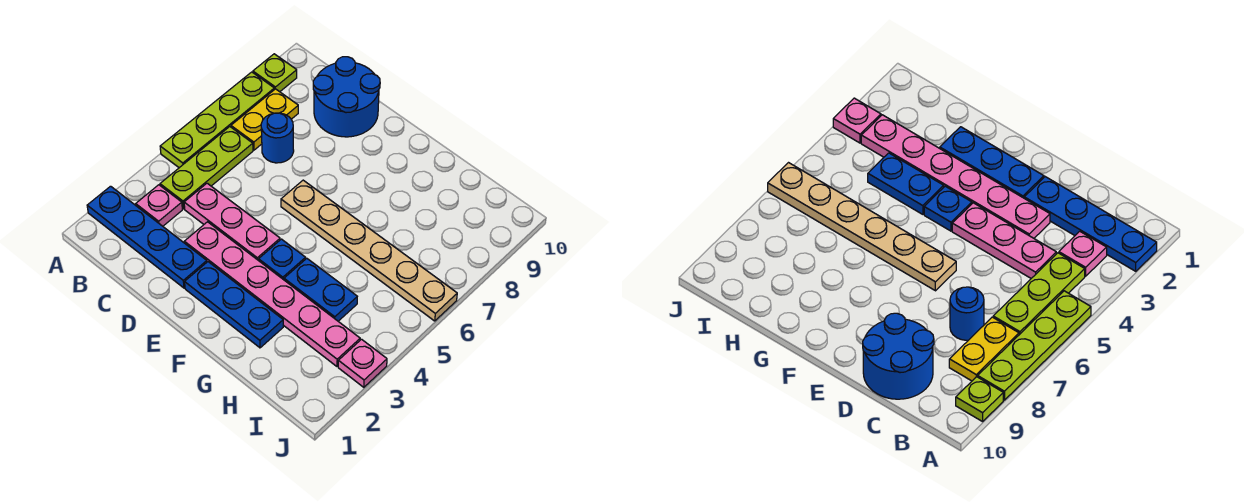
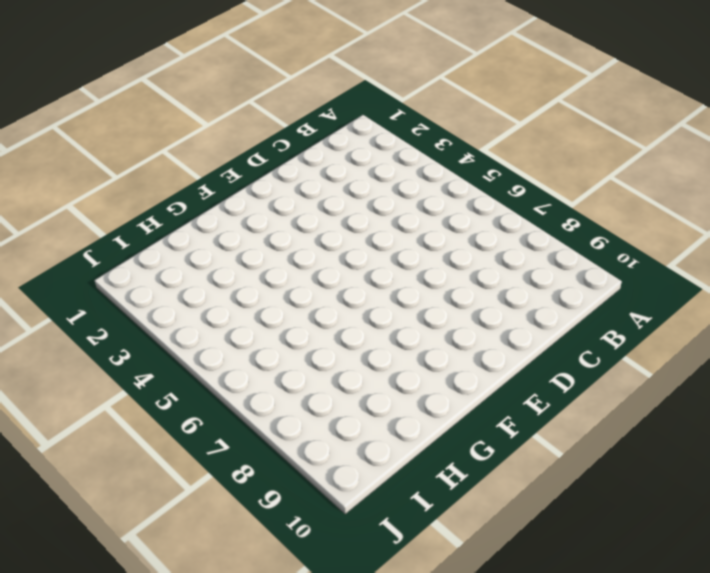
none -> blue 1x4 plate [87,186,207,288]
none -> lime 1x4 plate [160,72,274,168]
none -> lime 1x1 plate [253,54,297,92]

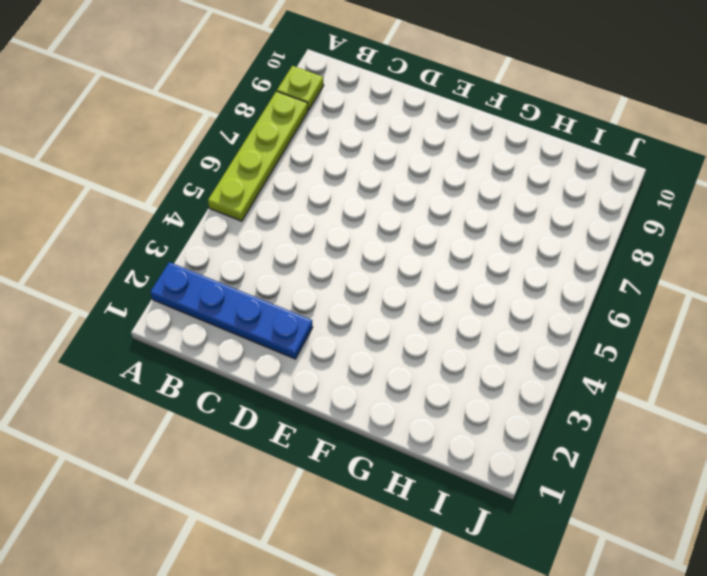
none -> pink 1x1 plate [136,185,182,226]
none -> lime 1x3 plate [160,127,253,209]
none -> yellow 1x2 plate [231,89,298,150]

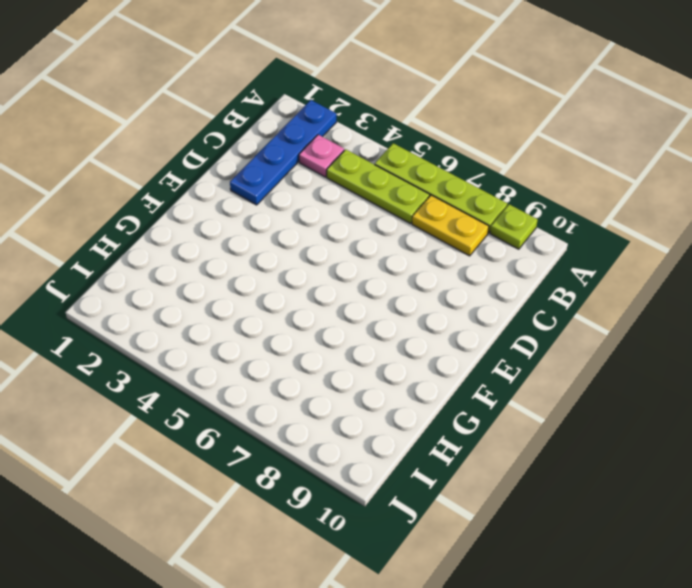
none -> pink 1x3 plate [184,183,280,261]
none -> blue 1x1 round brick [261,113,294,163]
none -> blue 2x2 round brick [313,57,380,137]

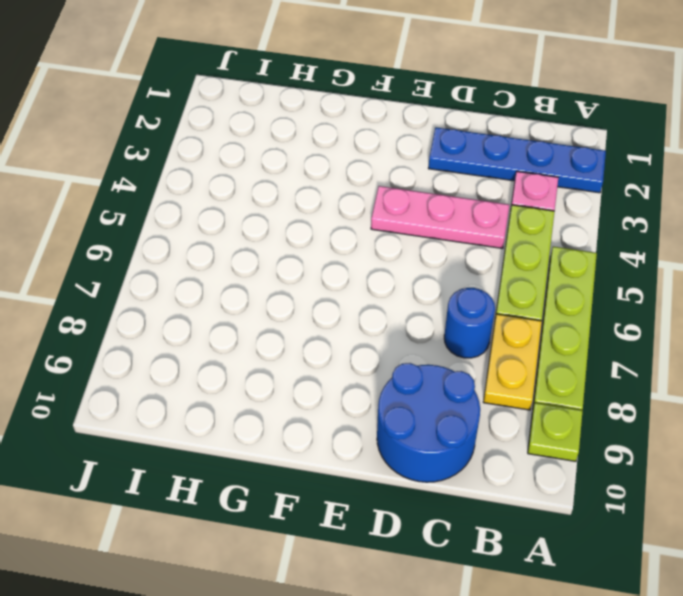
none -> pink 1x6 plate [184,222,360,366]
none -> blue 1x3 plate [185,262,283,348]
none -> tan 1x6 plate [281,180,457,321]

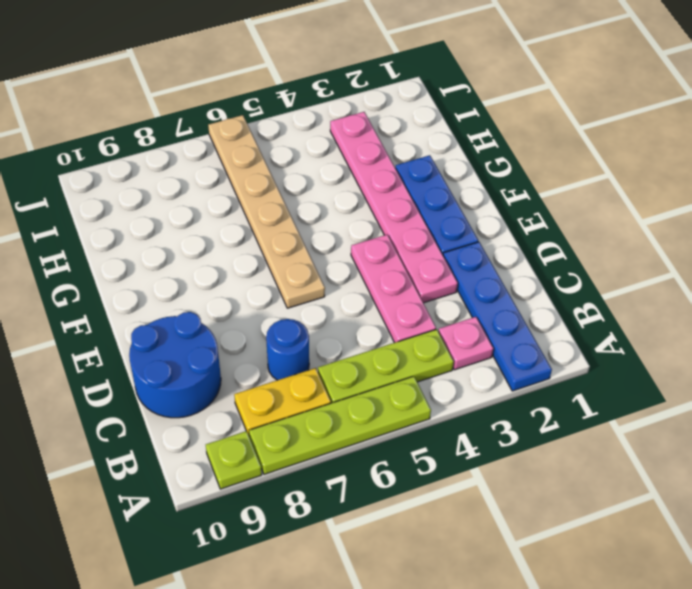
none -> blue 1x1 plate [259,239,306,280]
none -> blue 1x2 plate [284,258,357,321]
none -> pink 1x1 plate [338,339,387,387]

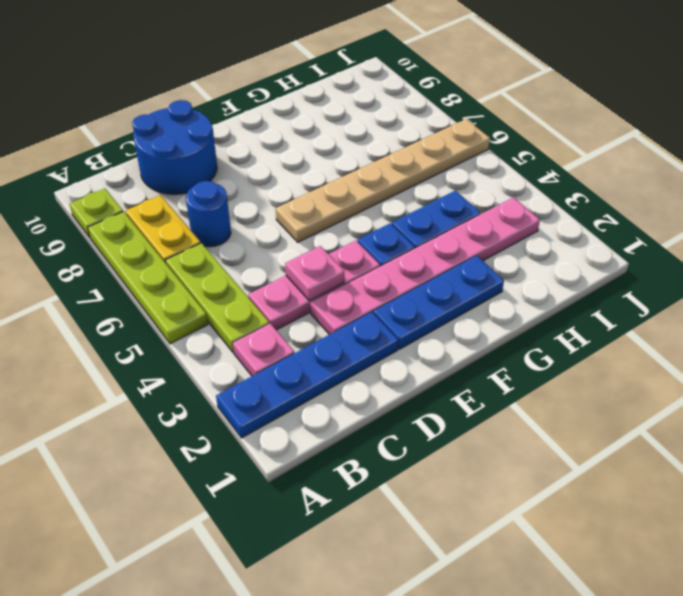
pink 1x1 plate [285,246,344,301] -> pink 1x1 plate moved to [338,339,387,387]

